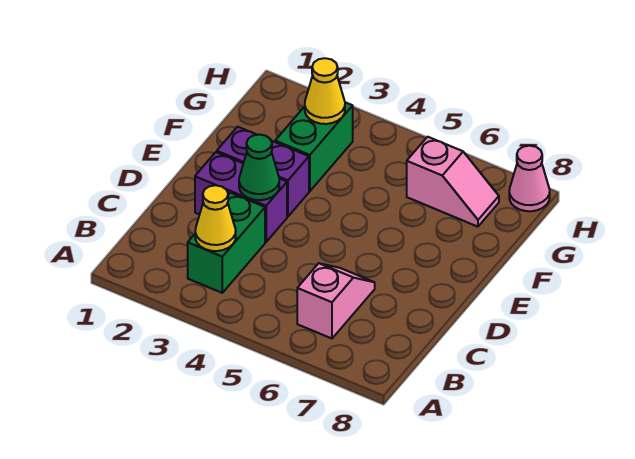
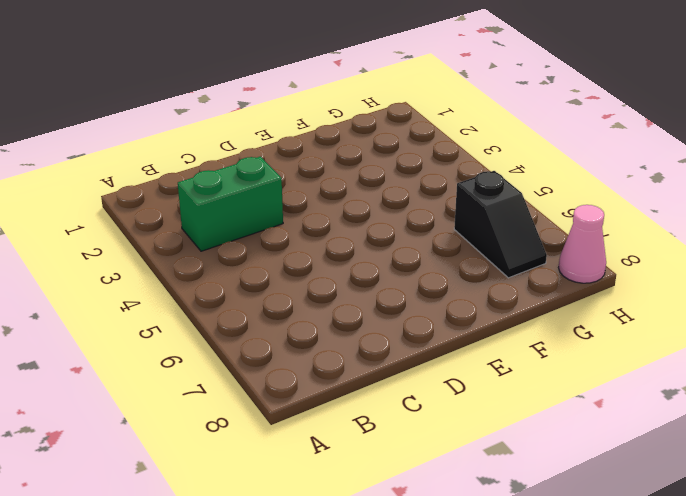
black 1x2 slope [454,171,547,278] -> pink 1x2 slope [407,137,499,227]
none -> pink 1x2 slope [297,263,375,339]
none -> purple 1x2 brick [195,152,287,242]

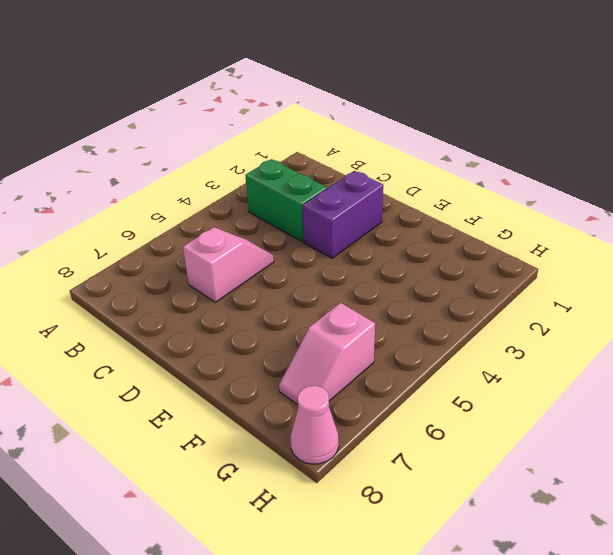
pink 1x2 slope [183,227,274,302] -> pink 1x2 slope turned to [297,263,375,339]
none -> purple 1x2 brick [217,127,309,217]
none -> green 1x2 brick [275,102,353,191]

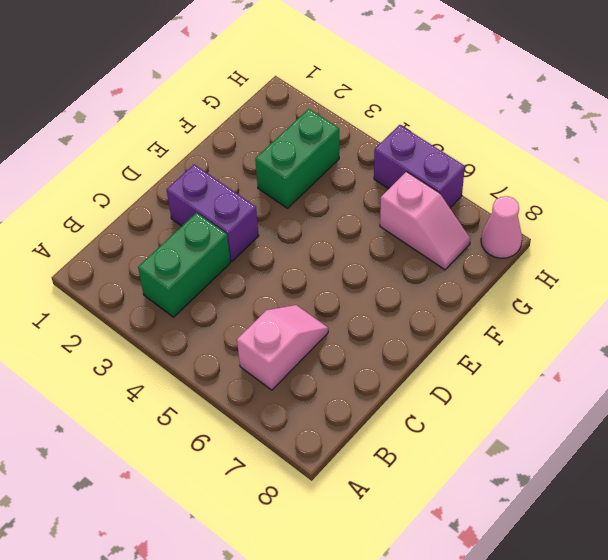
purple 1x2 brick [374,125,465,208] -> purple 1x2 brick moved to [217,127,309,217]
none -> yellow 1x1 cone [195,185,236,251]
none -> green 1x1 cone [239,134,279,200]

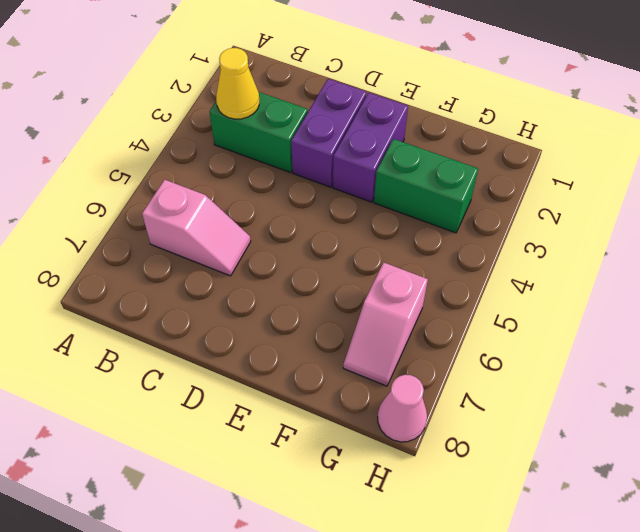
none -> green 1x1 cone [239,134,279,200]
none -> yellow 1x1 cone [305,58,345,124]

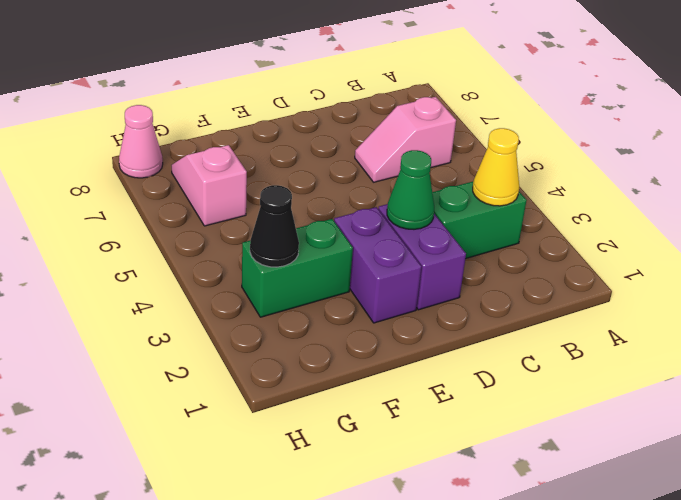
black 1x1 cone [250,185,299,267] -> yellow 1x1 cone [305,58,345,124]

